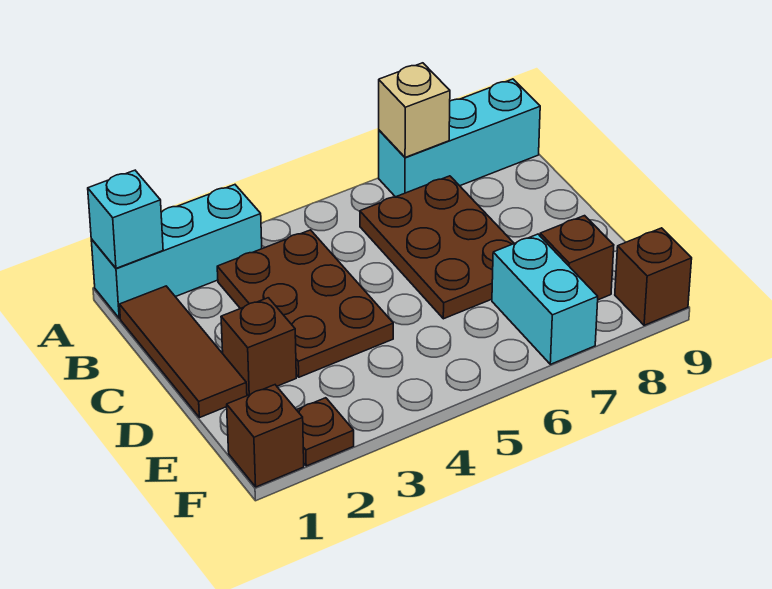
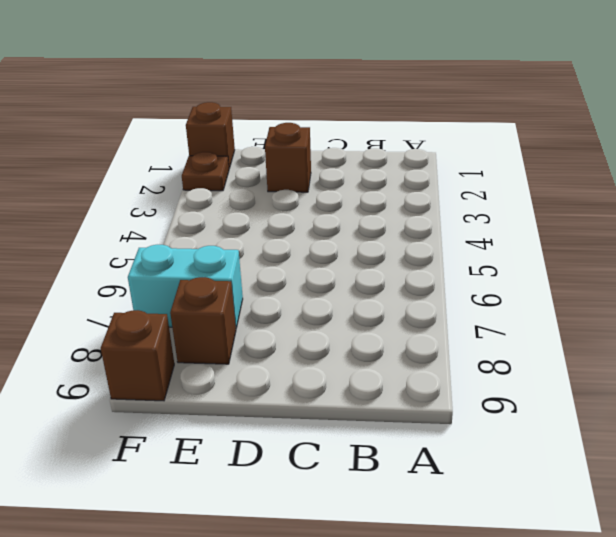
none -> cyan 1x3 brick [91,185,262,318]
none -> cyan 1x3 brick [379,79,540,197]
none -> brown 1x3 tile [120,286,247,418]

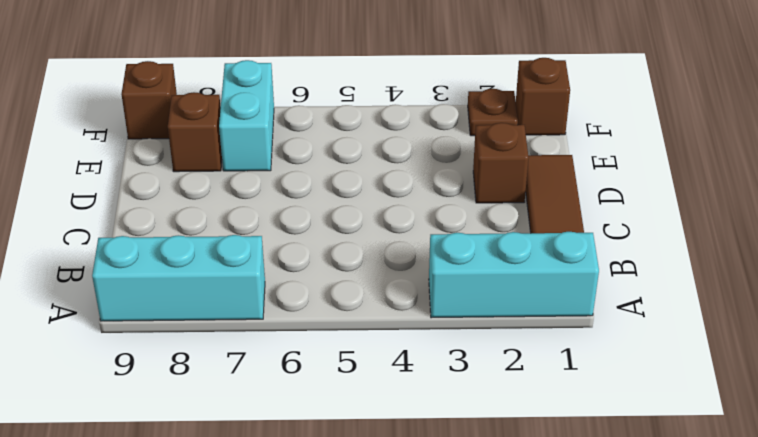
none -> brown 2x3 plate [217,230,393,377]
none -> brown 2x3 plate [360,176,514,319]
none -> cyan 1x1 brick [88,170,163,268]

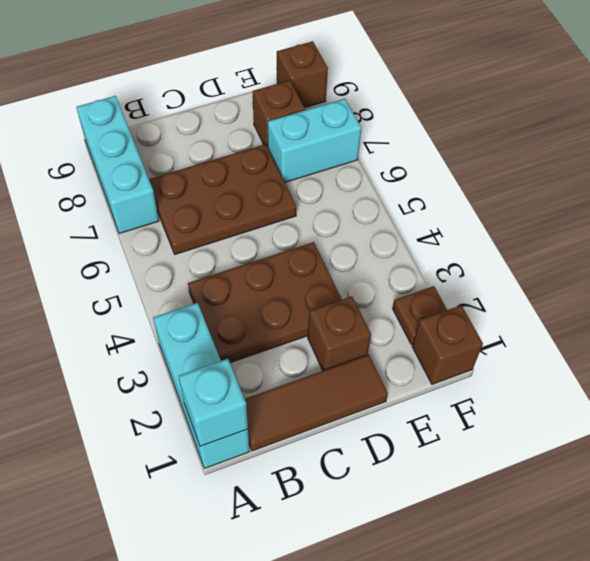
none -> tan 1x1 brick [379,63,450,157]

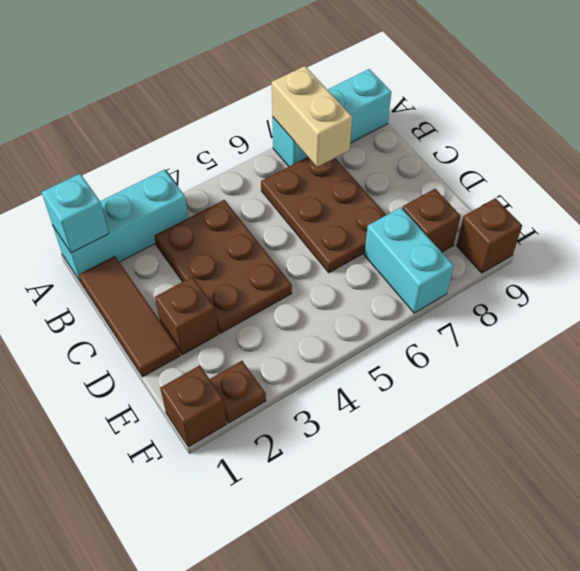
tan 1x2 brick [272,66,352,167] -> tan 1x1 brick [379,63,450,157]

